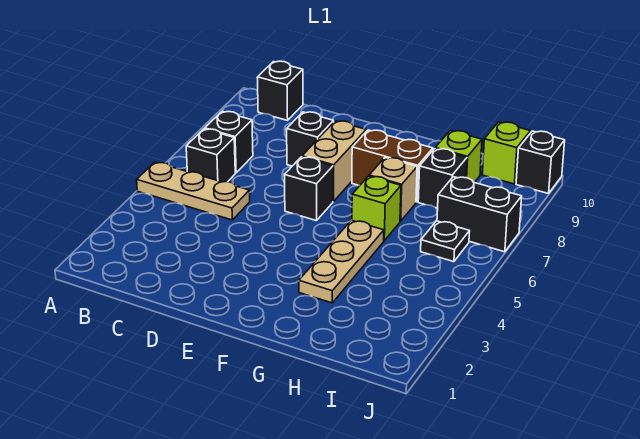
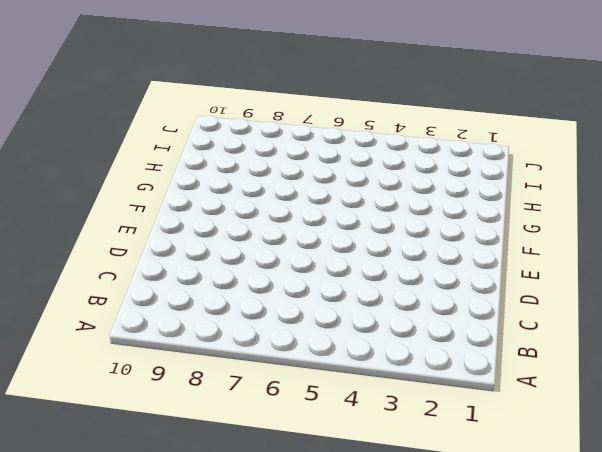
none -> tan 1x3 plate [137,162,250,220]
none -> black 1x1 brick [186,129,235,182]
none -> black 1x1 brick [205,111,253,173]

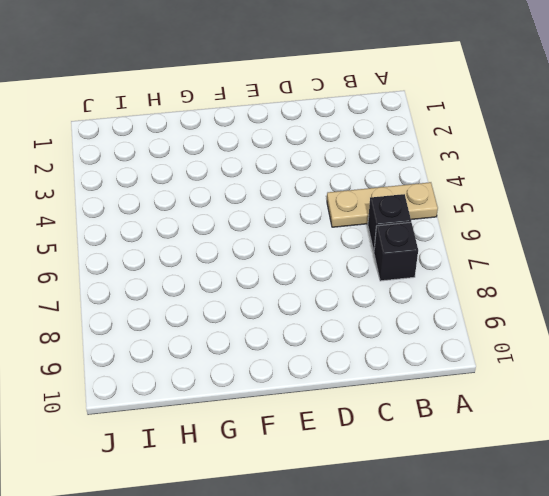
none -> black 1x1 brick [257,61,303,120]
none -> black 1x1 brick [287,112,334,166]
none -> black 1x1 brick [285,157,333,221]

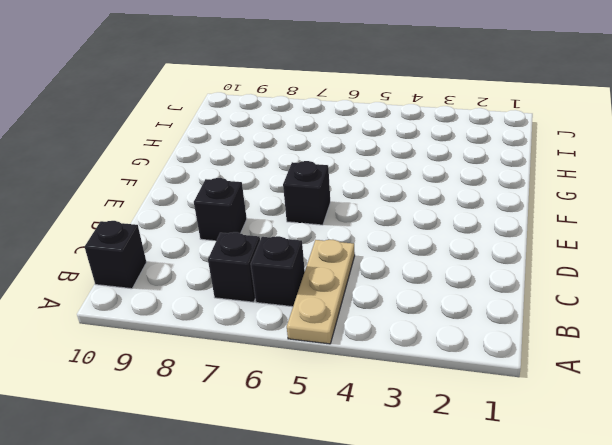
none -> tan 1x2 brick [302,121,366,201]
none -> brown 1x2 brick [352,130,433,202]
none -> tan 1x3 plate [299,220,384,303]

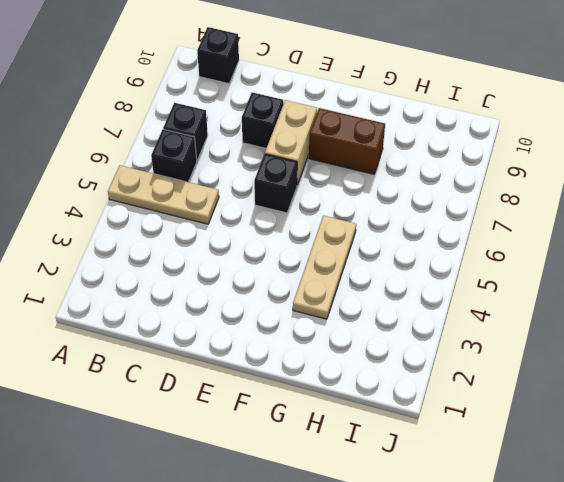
none -> lime 1x1 brick [352,176,401,241]
none -> tan 1x1 brick [369,157,417,221]
none -> black 1x1 brick [418,149,467,208]

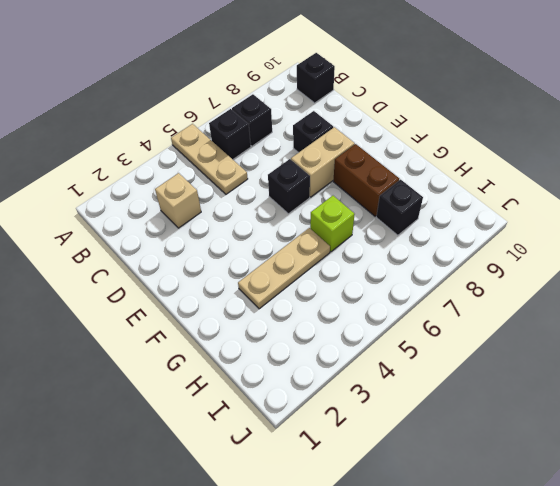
tan 1x1 brick [155,173,201,228] -> tan 1x1 brick moved to [369,157,417,221]
none -> lime 1x1 brick [435,131,482,182]
none -> black 1x1 plate [421,221,470,262]
none -> black 1x2 brick [437,177,522,252]

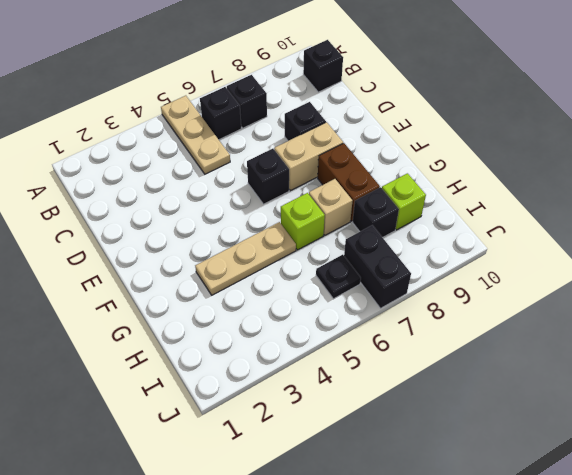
none -> lime 1x1 brick [482,122,530,184]
none -> black 1x1 brick [516,131,565,194]

